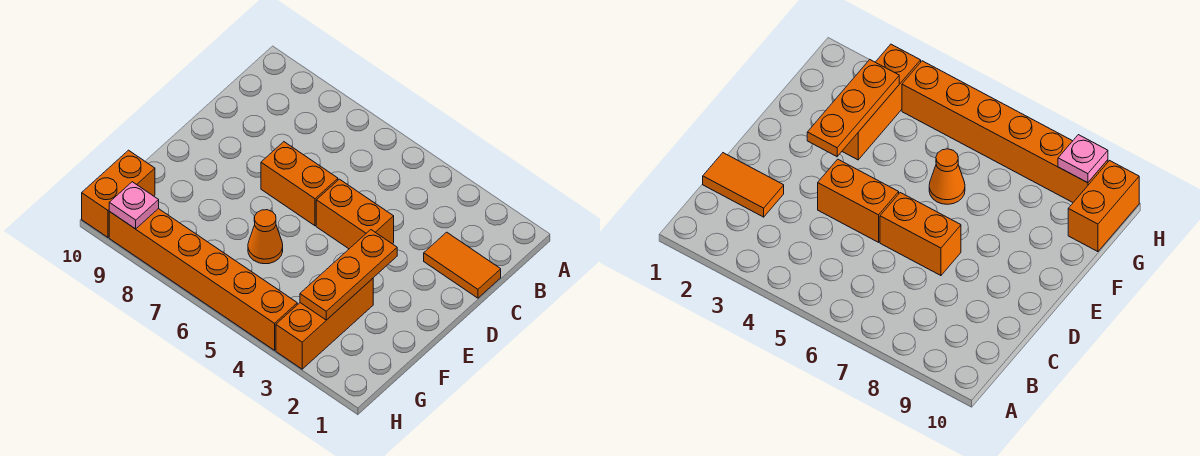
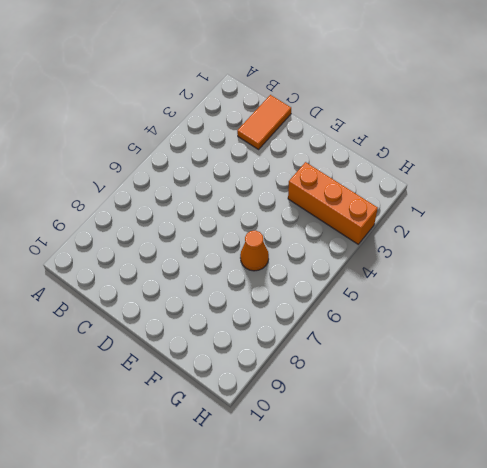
none -> orange 1x2 brick [316,179,394,249]
none -> orange 1x2 brick [261,142,338,226]

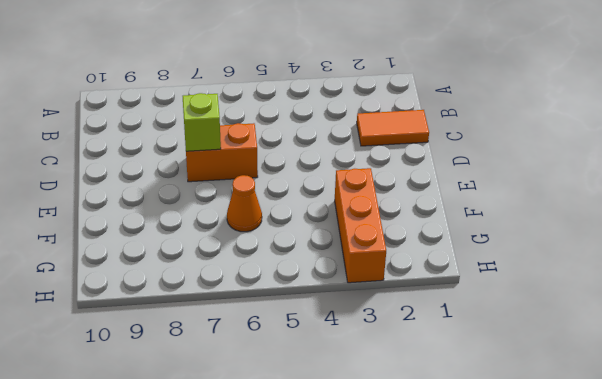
lime 1x1 brick [183,93,221,151] -> none
none -> orange 1x2 brick [316,179,394,249]
none -> orange 1x2 brick [82,150,155,237]

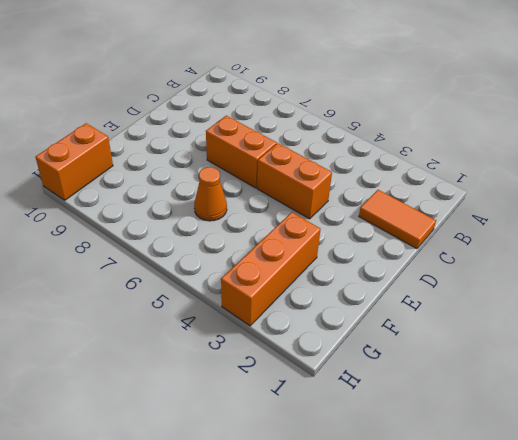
none -> orange 1x6 brick [109,209,297,350]
none -> orange 1x3 plate [300,230,397,320]

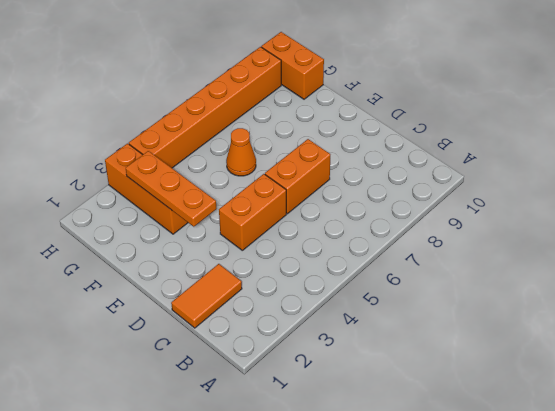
none -> pink 1x1 plate [109,182,159,229]

